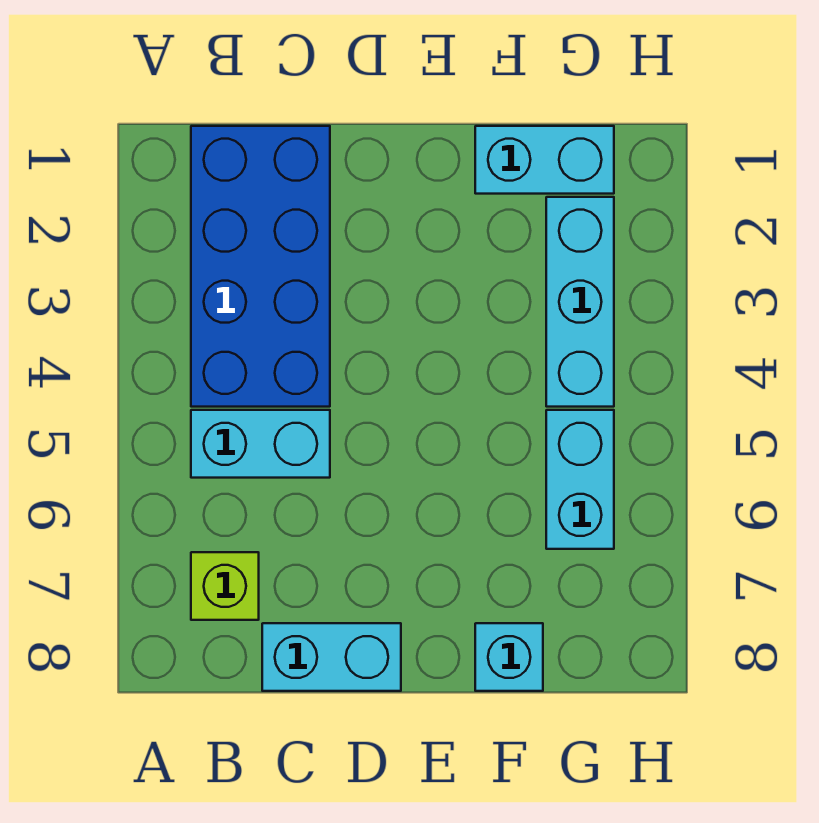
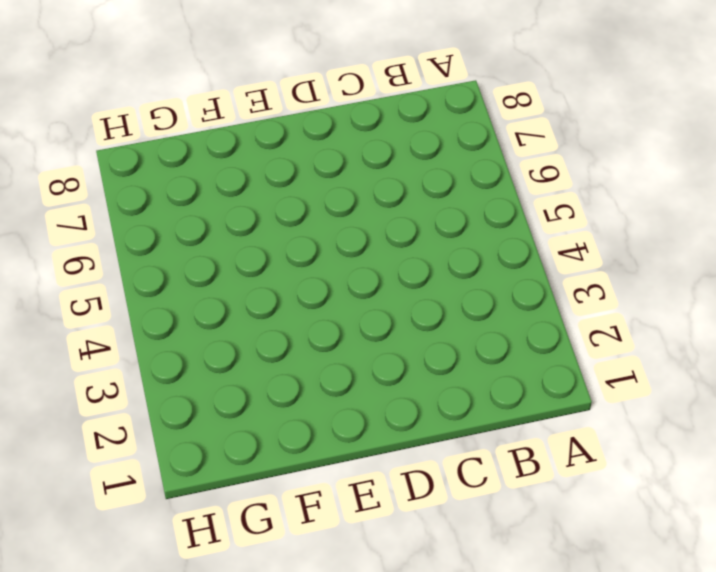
none -> blue 2x4 brick [191,126,330,407]
none -> cyan 1x2 brick [191,410,330,478]

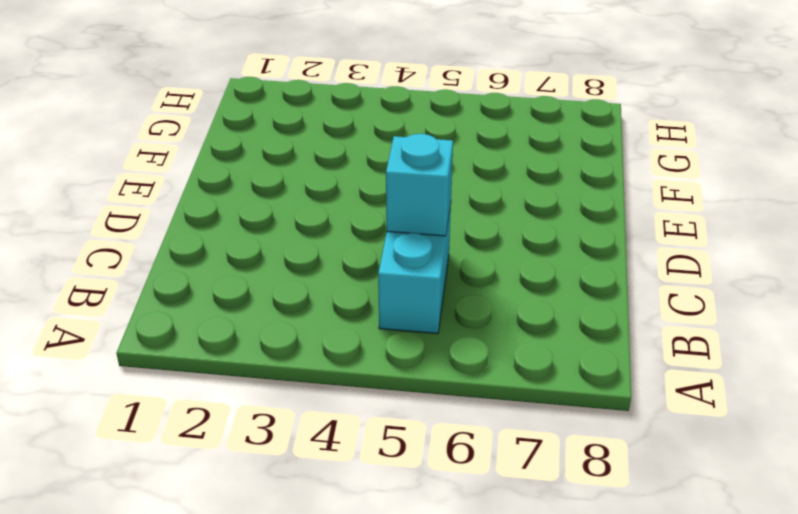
cyan 1x1 brick [386,134,453,236] -> cyan 1x1 brick moved to [475,623,543,691]
none -> blue 2x4 brick [191,126,330,407]
none -> lime 1x1 brick [191,552,259,620]

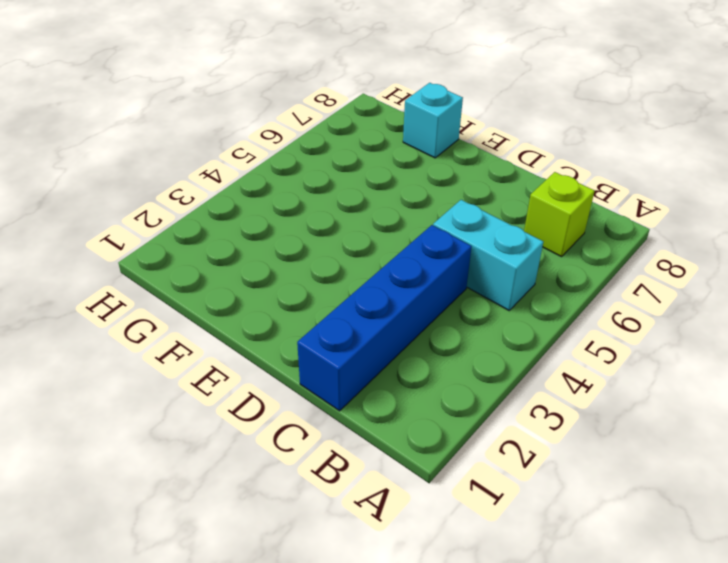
blue 1x4 brick [297,225,472,411] -> blue 2x4 brick [191,126,330,407]
none -> cyan 1x2 brick [262,623,401,691]
none -> cyan 1x2 brick [475,126,614,194]

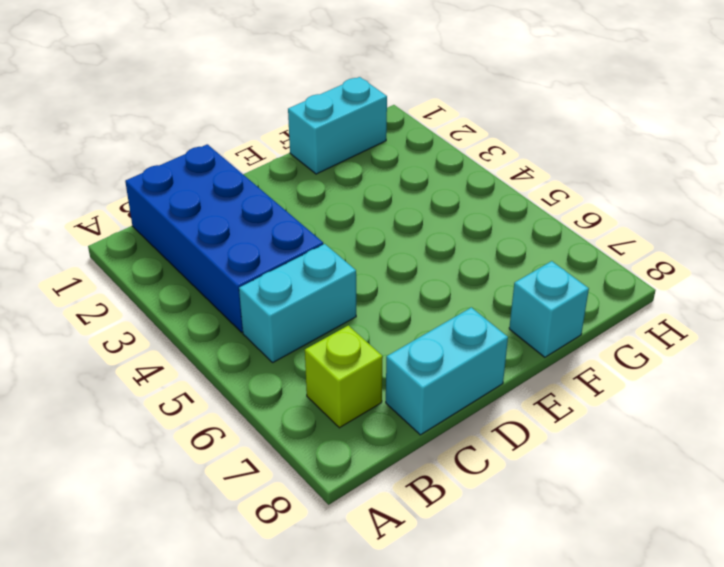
none -> cyan 1x3 brick [546,197,614,407]
none -> cyan 1x2 brick [546,410,614,549]

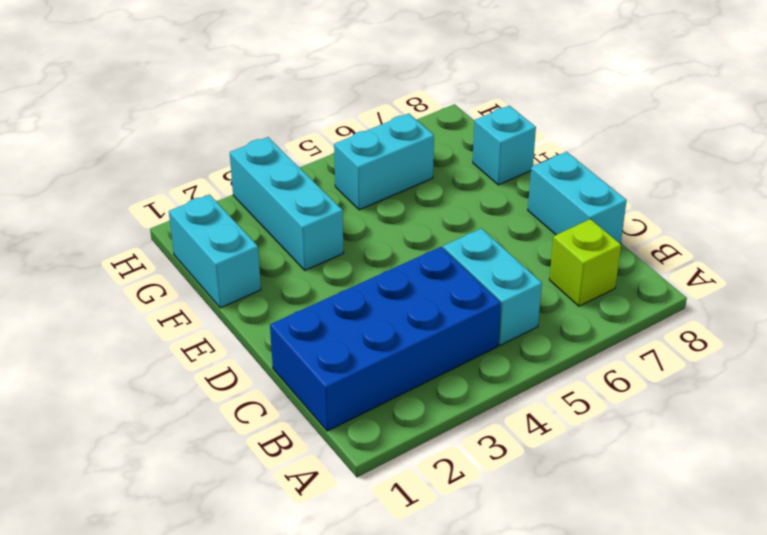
cyan 1x3 brick [230,137,344,270] -> cyan 1x3 brick turned to [546,197,614,407]

